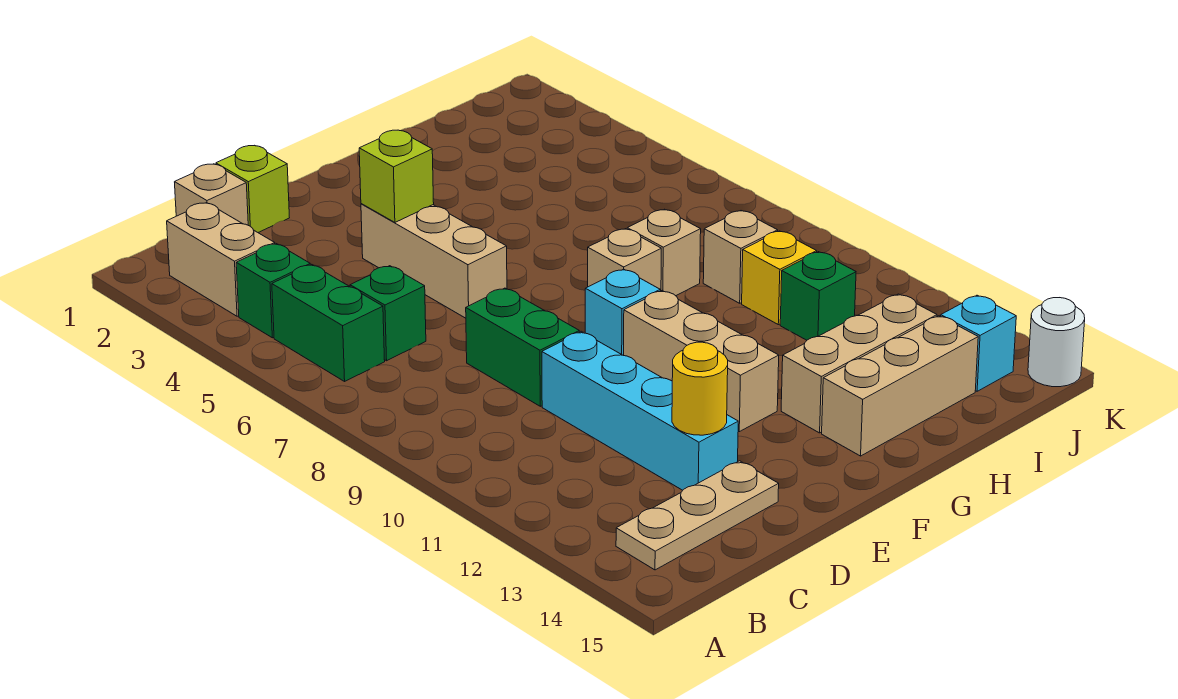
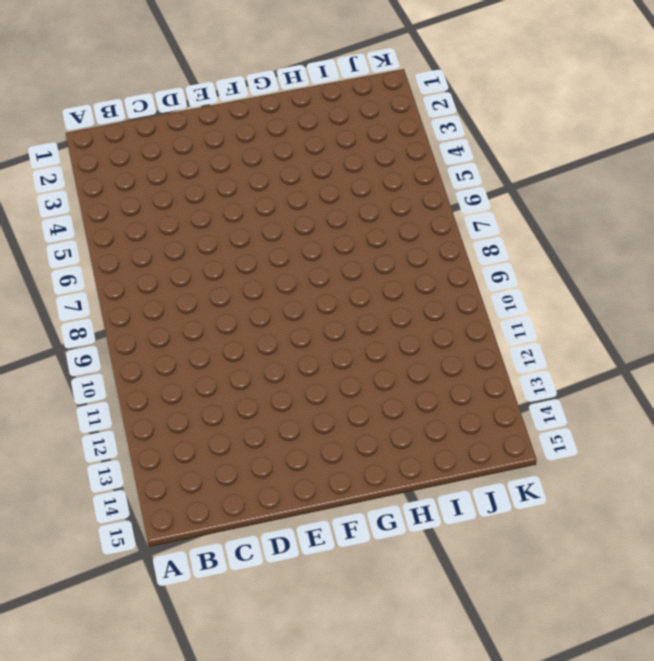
none -> tan 1x2 brick [167,203,275,316]
none -> green 1x1 brick [236,244,310,338]
none -> green 1x2 brick [272,265,385,381]

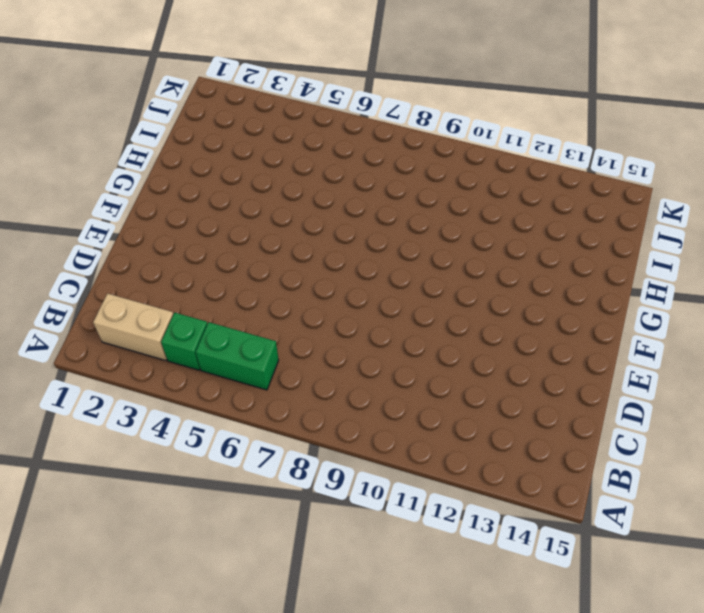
none -> tan 1x3 plate [616,461,779,570]
none -> tan 1x1 brick [175,164,248,225]
none -> green 1x1 brick [350,266,426,361]

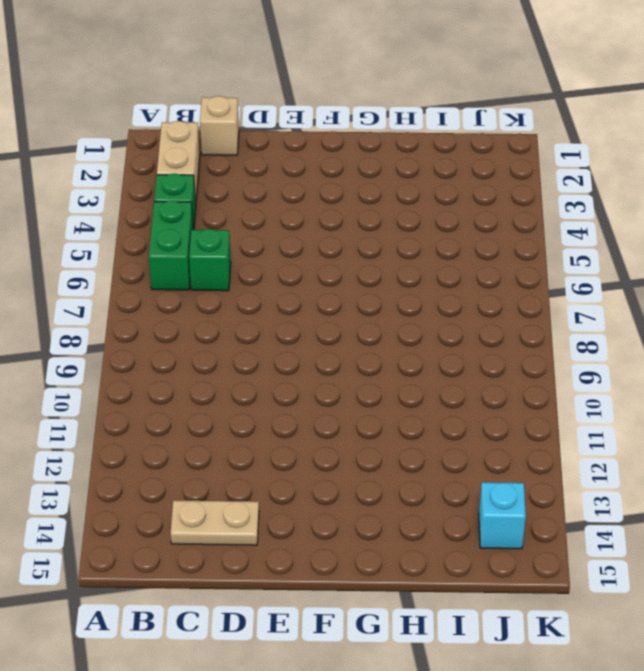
tan 1x2 plate [171,500,259,545] -> tan 1x3 plate [616,461,779,570]
none -> lime 1x1 brick [216,146,289,232]
none -> green 1x2 brick [466,288,579,406]
none -> cyan 1x4 brick [542,332,738,490]

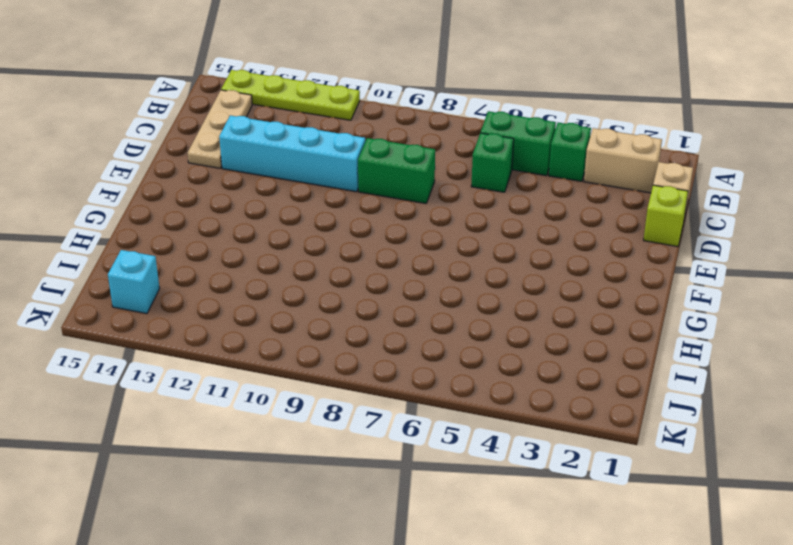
lime 1x4 plate [221,70,360,120] -> none
none -> tan 1x3 brick [361,204,507,318]
none -> cyan 1x1 brick [585,269,660,355]
none -> tan 1x3 brick [624,291,779,432]

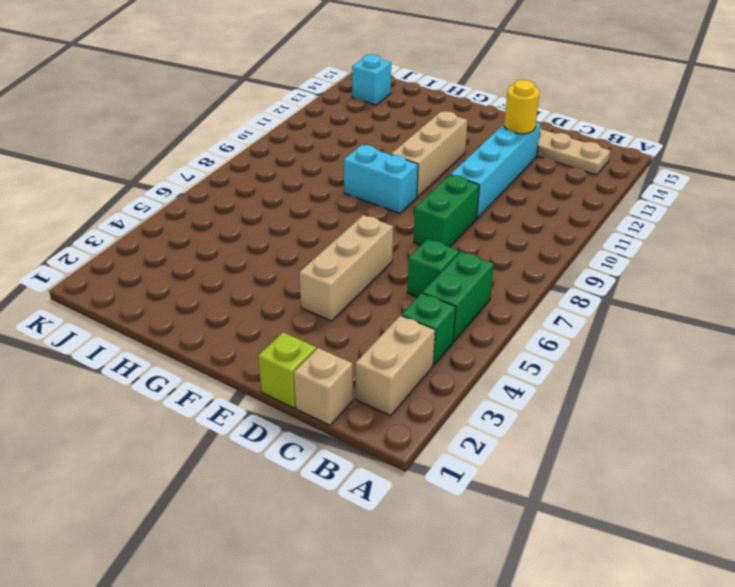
cyan 1x2 brick [344,145,418,213] -> cyan 1x1 brick [585,269,660,355]
none -> tan 1x1 brick [588,229,661,291]
none -> tan 1x3 brick [781,294,937,433]
none -> tan 1x3 brick [822,316,978,456]

